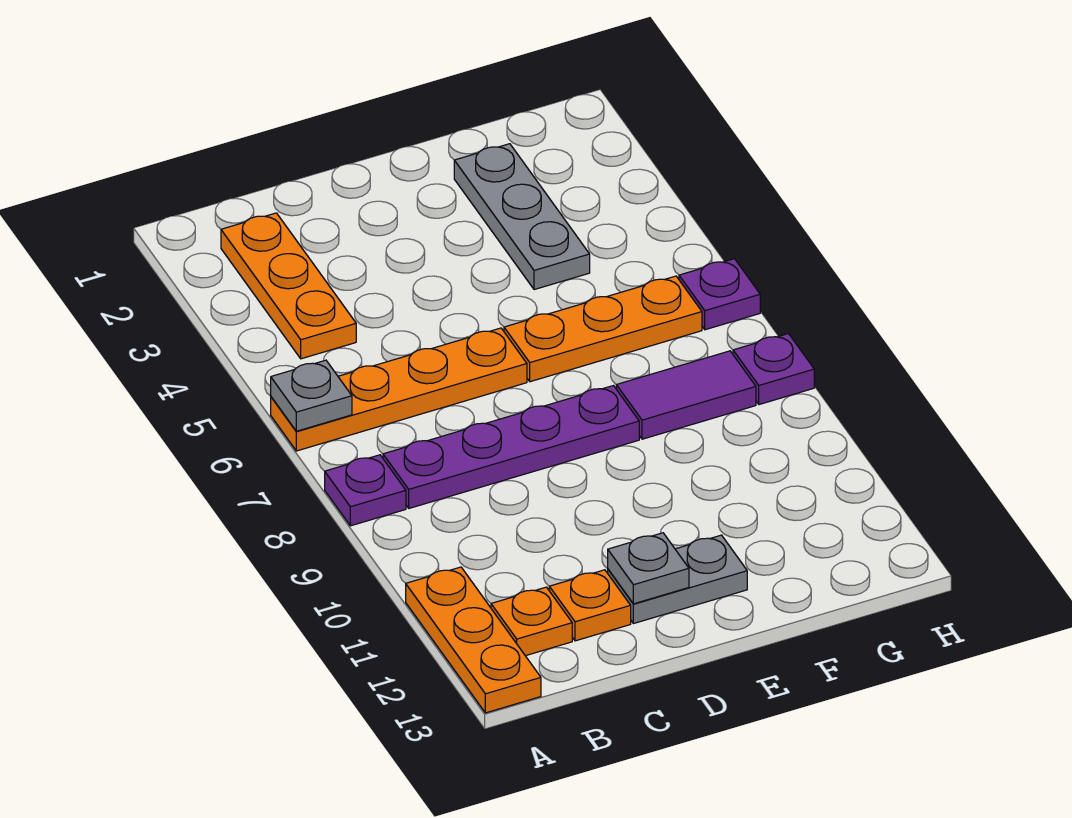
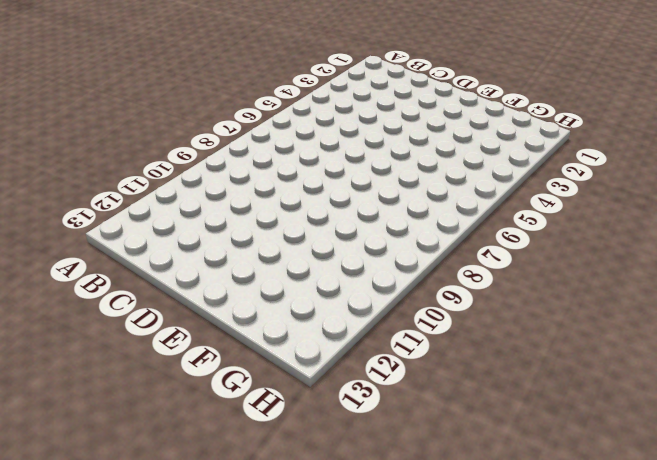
none -> orange 1x4 plate [271,328,527,451]
none -> purple 1x1 plate [325,455,406,526]
none -> orange 1x3 plate [406,567,541,713]

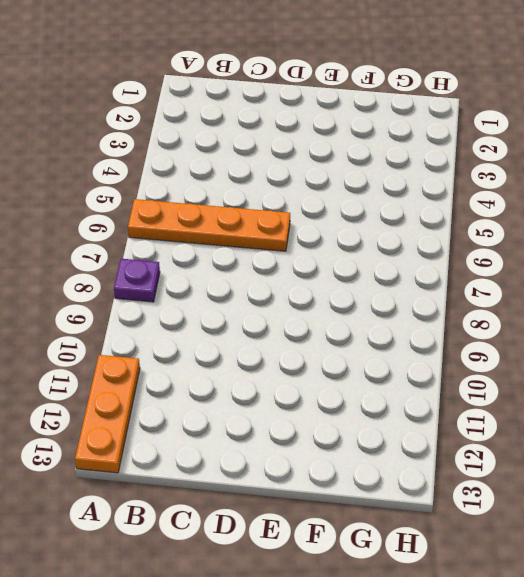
none -> orange 1x3 plate [221,213,356,359]
none -> purple 1x4 plate [383,386,639,508]
none -> orange 1x1 plate [491,587,572,656]

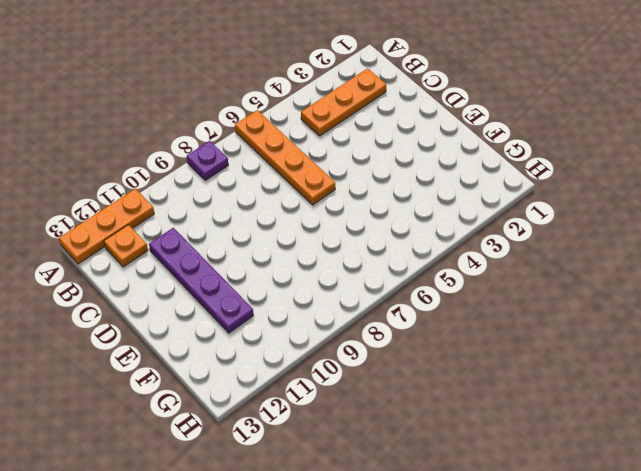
purple 1x4 plate [149,228,254,333] -> purple 1x4 plate moved to [383,386,639,508]
none -> orange 1x1 plate [549,570,631,641]
none -> grey 1x2 plate [608,535,747,624]
none -> orange 1x3 plate [504,276,702,382]

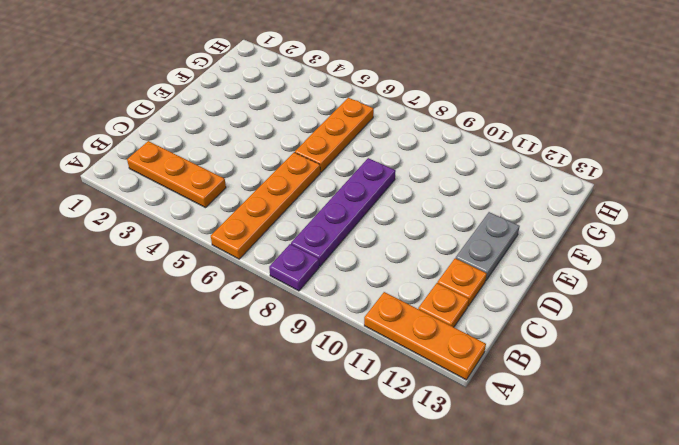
none -> grey 1x3 plate [454,144,590,290]
none -> purple 1x2 tile [616,351,756,439]
none -> purple 1x1 plate [679,259,760,330]

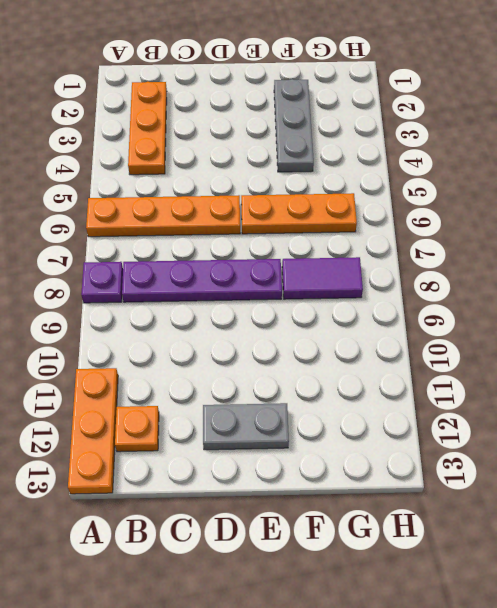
none -> orange 1x1 plate [549,570,631,641]
none -> purple 1x1 plate [679,259,760,330]
none -> purple 1x1 plate [733,334,814,405]

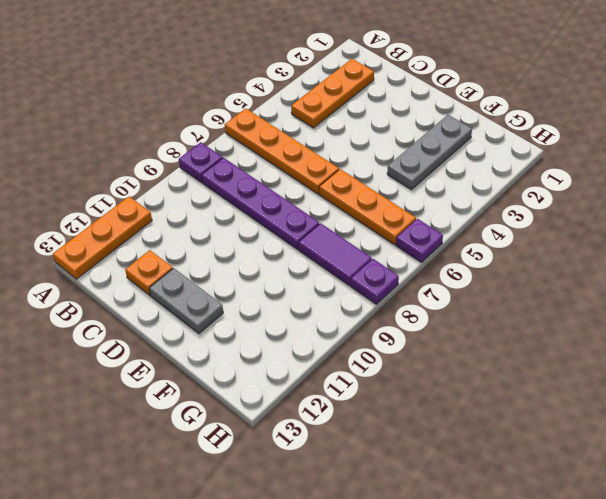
none -> orange 1x1 plate [491,587,572,656]
none -> grey 1x1 plate [271,360,352,431]
none -> grey 1x1 plate [608,533,689,604]

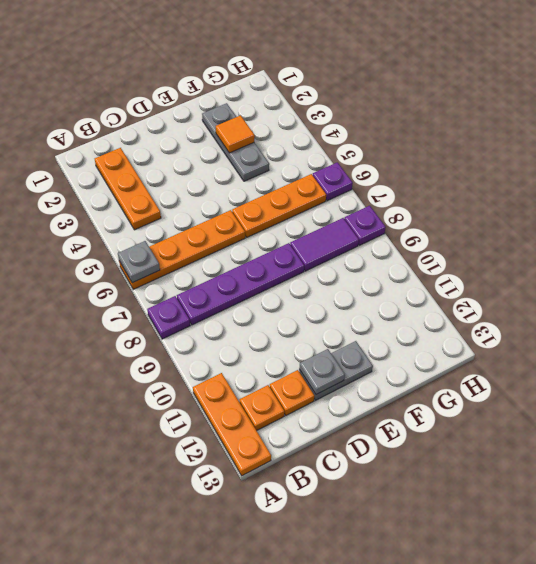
orange 1x1 tile [216,115,255,153] -> none

